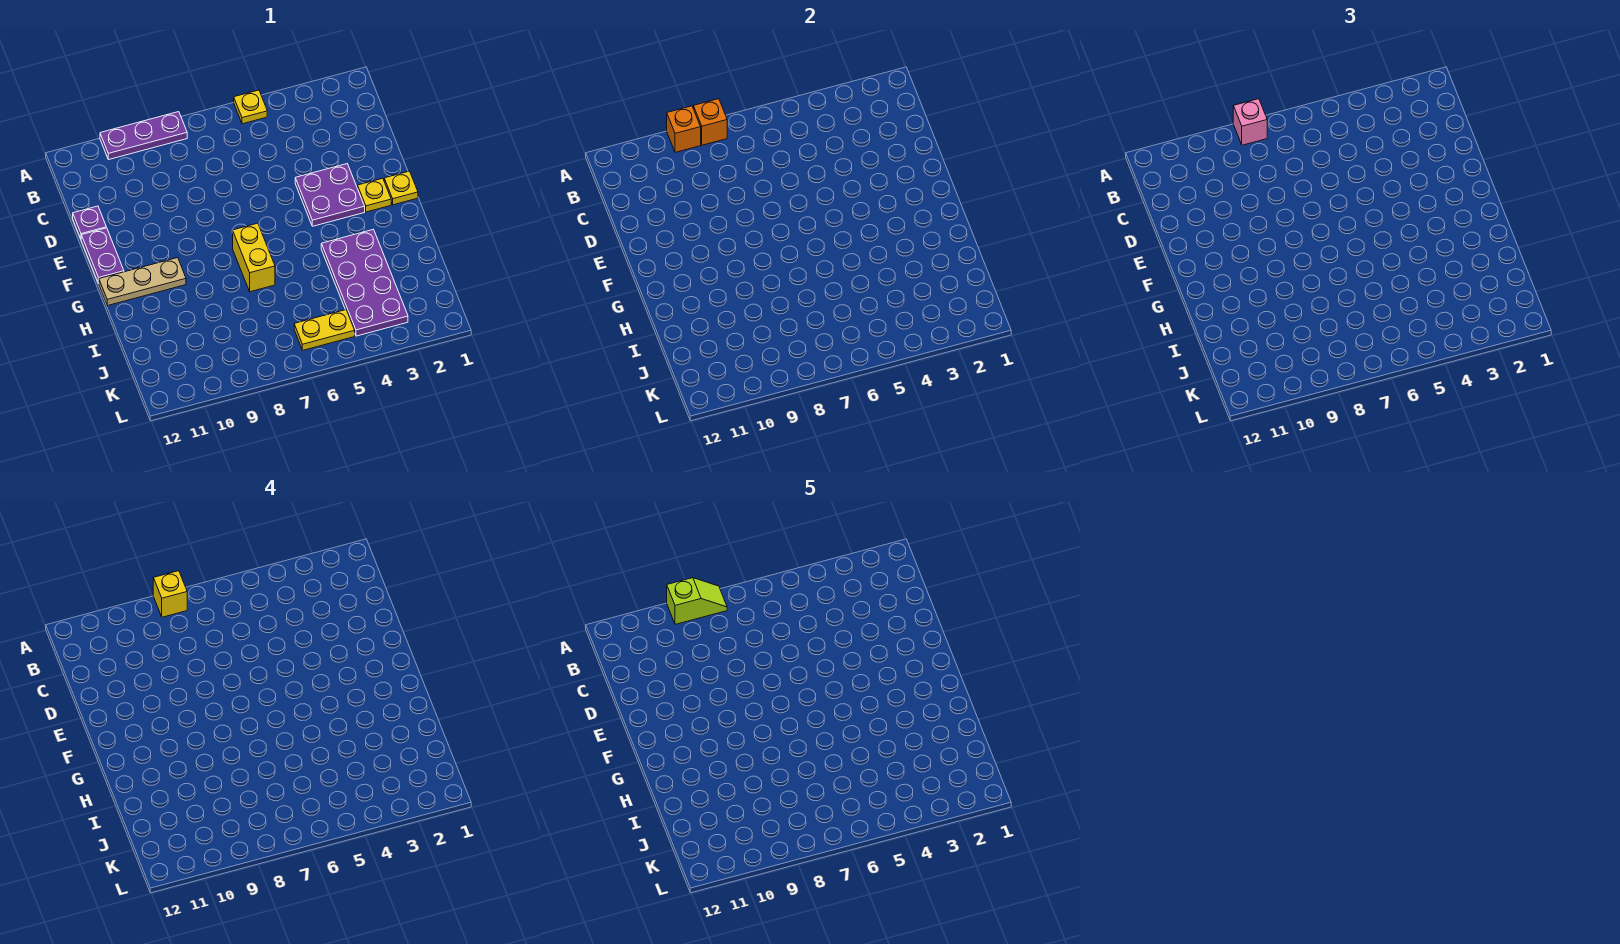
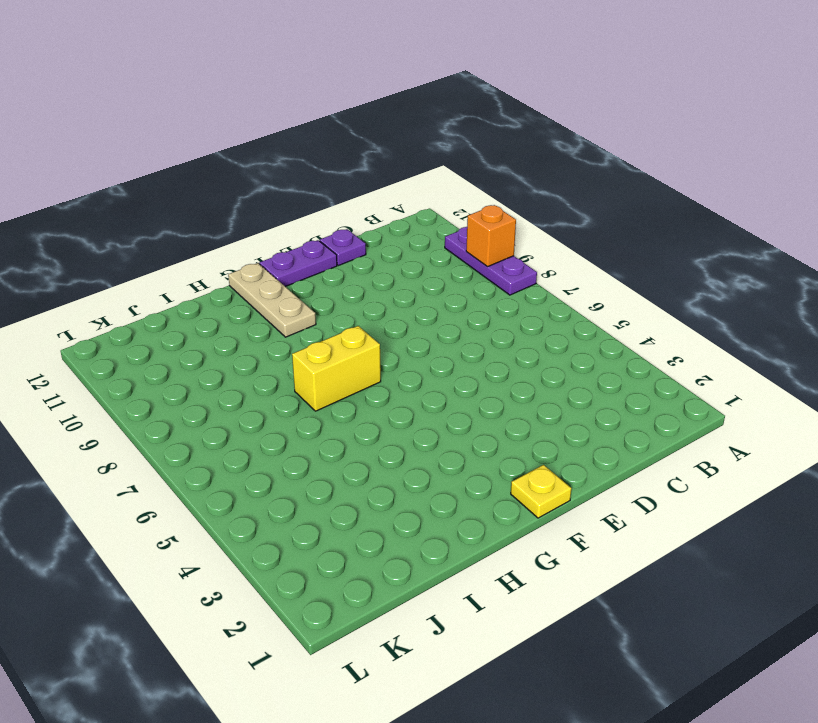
none -> yellow 1x1 plate [234,90,267,124]
none -> purple 2x2 plate [295,164,365,226]
none -> yellow 1x1 plate [358,178,391,212]

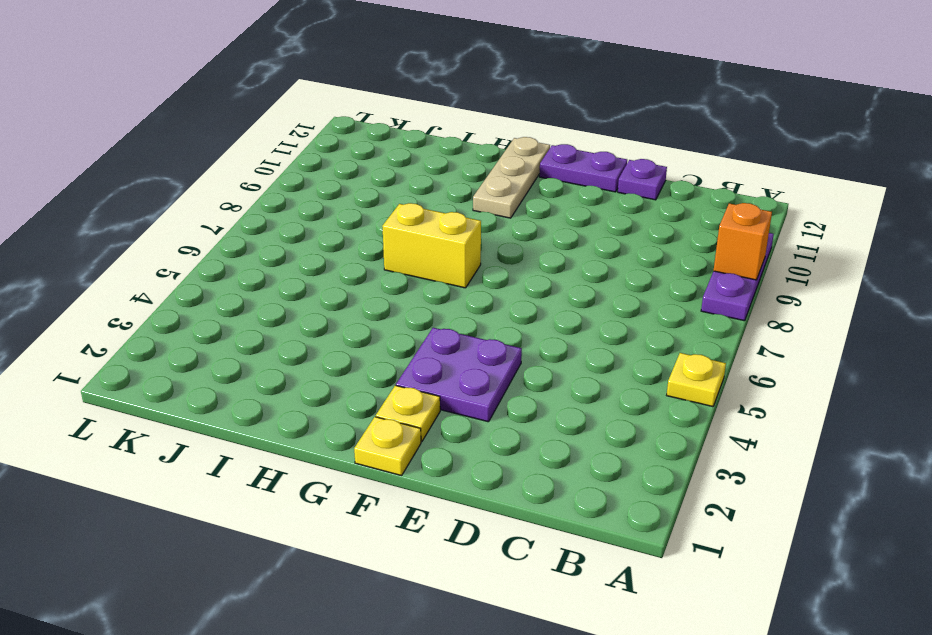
none -> purple 2x4 plate [321,229,408,336]
none -> yellow 1x2 plate [294,310,355,350]
none -> orange 1x1 brick [693,99,727,145]

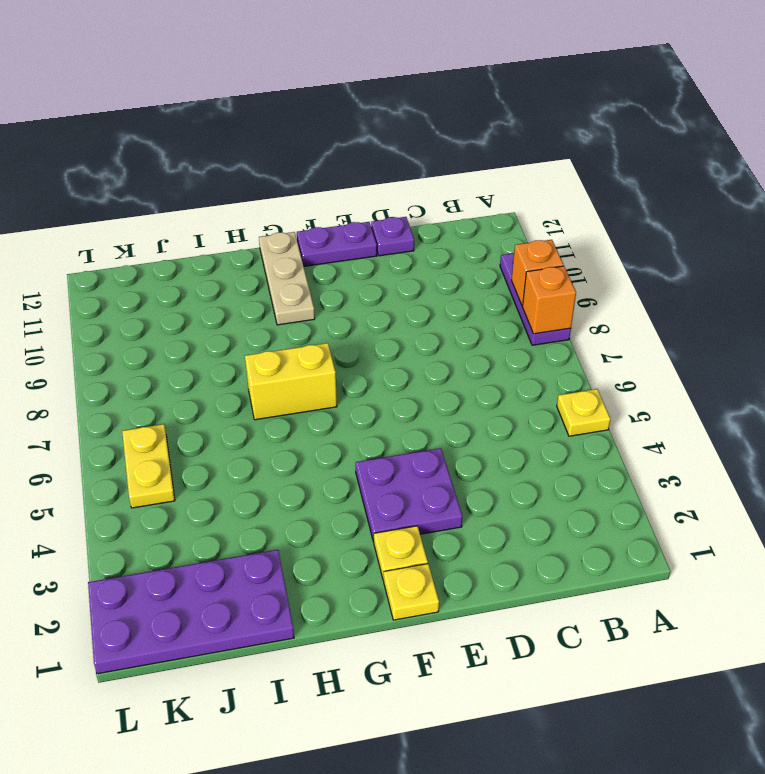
purple 2x4 plate [88,550,294,674] -> purple 2x4 plate moved to [321,229,408,336]
none -> pink 1x1 brick [1233,99,1267,145]
none -> yellow 1x1 brick [153,571,187,617]
none -> lime 1x2 slope [667,578,727,624]

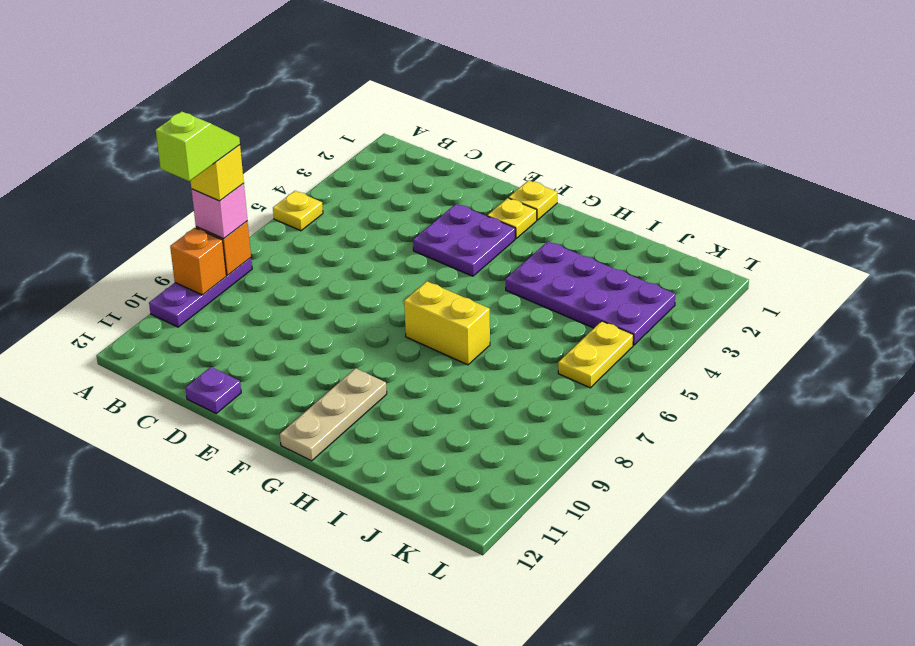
none -> purple 1x2 plate [81,228,124,283]

